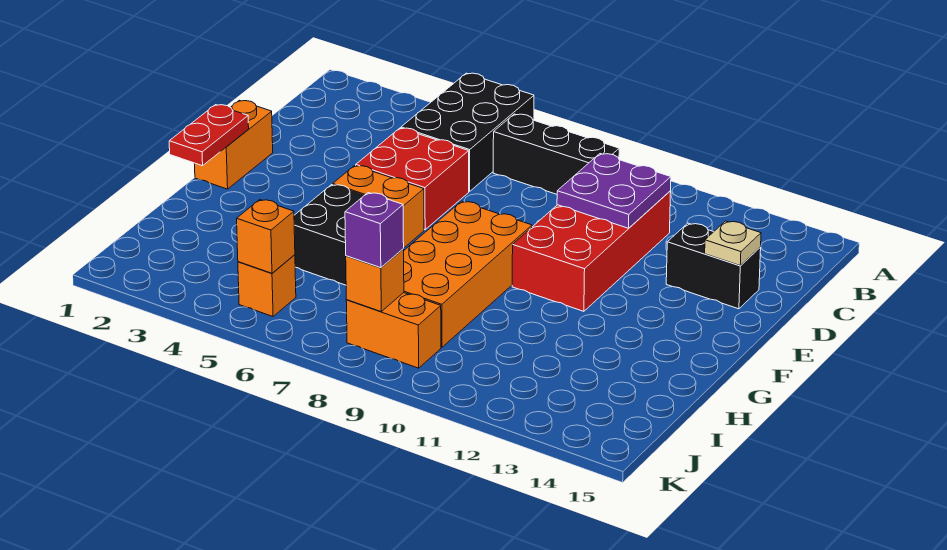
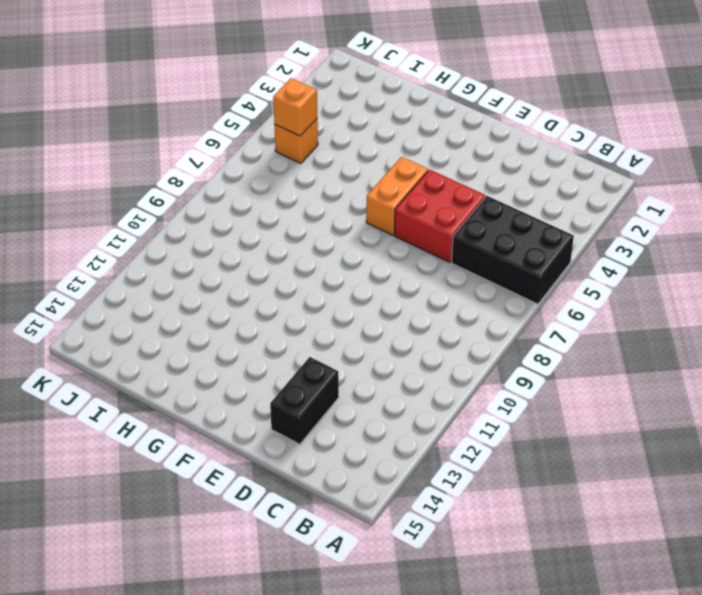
none -> black 1x3 brick [493,114,619,194]
none -> red 2x4 brick [512,191,671,311]
none -> orange 1x2 brick [194,100,273,189]

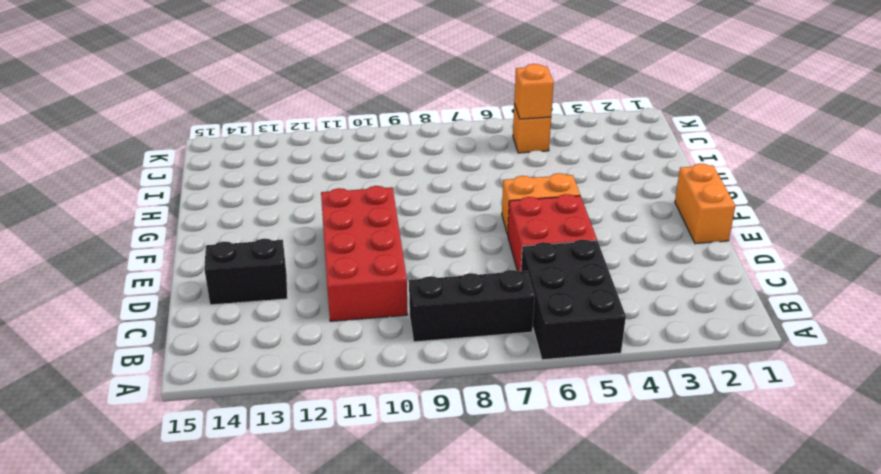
none -> orange 2x4 brick [404,201,532,347]
none -> black 2x2 brick [294,185,364,285]
none -> orange 1x2 brick [346,293,441,368]

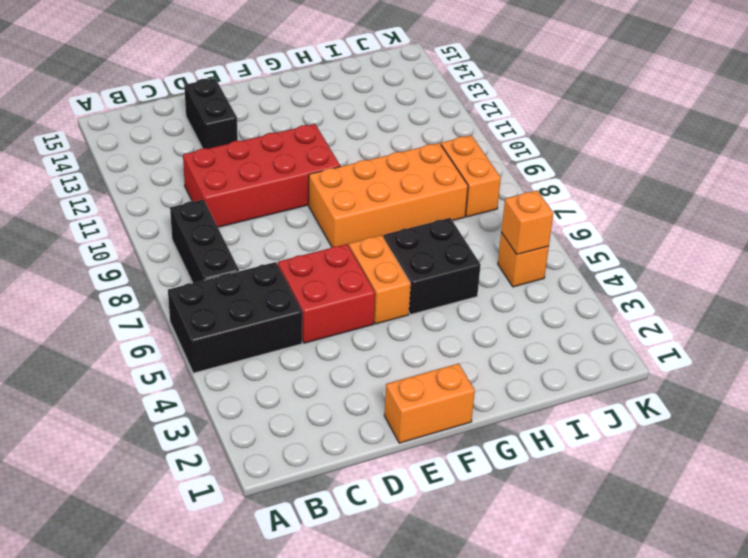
none -> purple 2x2 plate [557,154,671,228]
none -> tan 1x1 plate [705,221,761,265]
none -> red 1x2 plate [169,105,249,166]

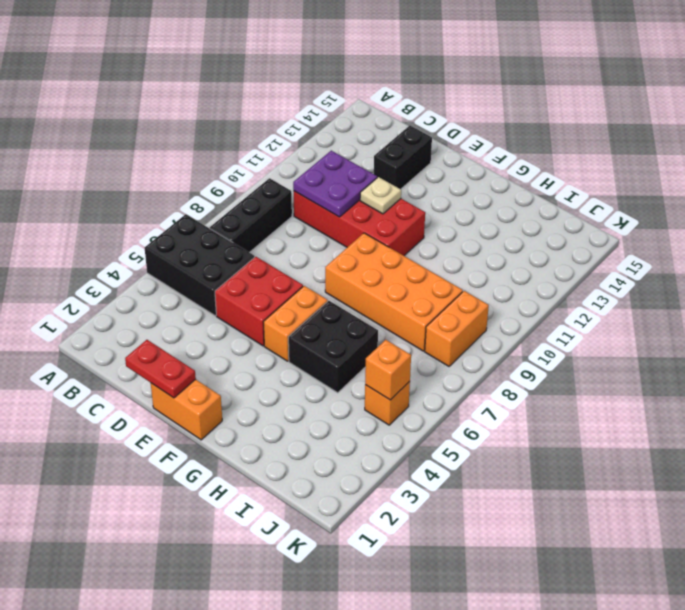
red 1x2 plate [125,340,196,398] -> red 1x2 plate moved to [169,105,249,166]
tan 1x1 plate [360,177,401,214] -> tan 1x1 plate moved to [705,221,761,265]
none -> orange 1x1 brick [346,249,404,311]
none -> purple 1x1 brick [345,193,404,268]

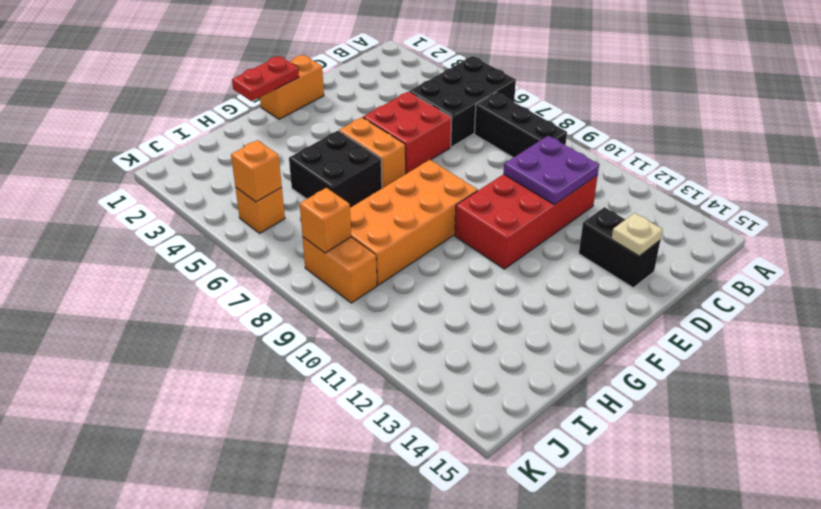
none -> purple 1x1 brick [345,193,404,268]

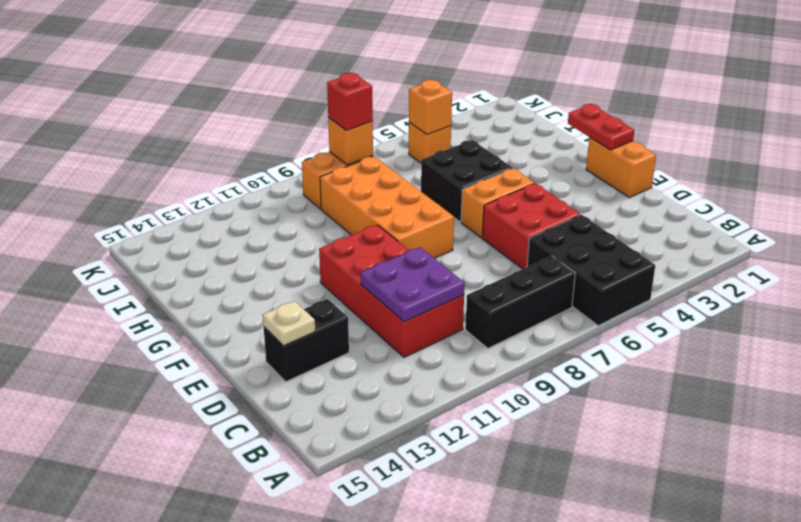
red 1x1 brick [327,73,373,130] -> purple 1x1 brick [345,193,404,268]

